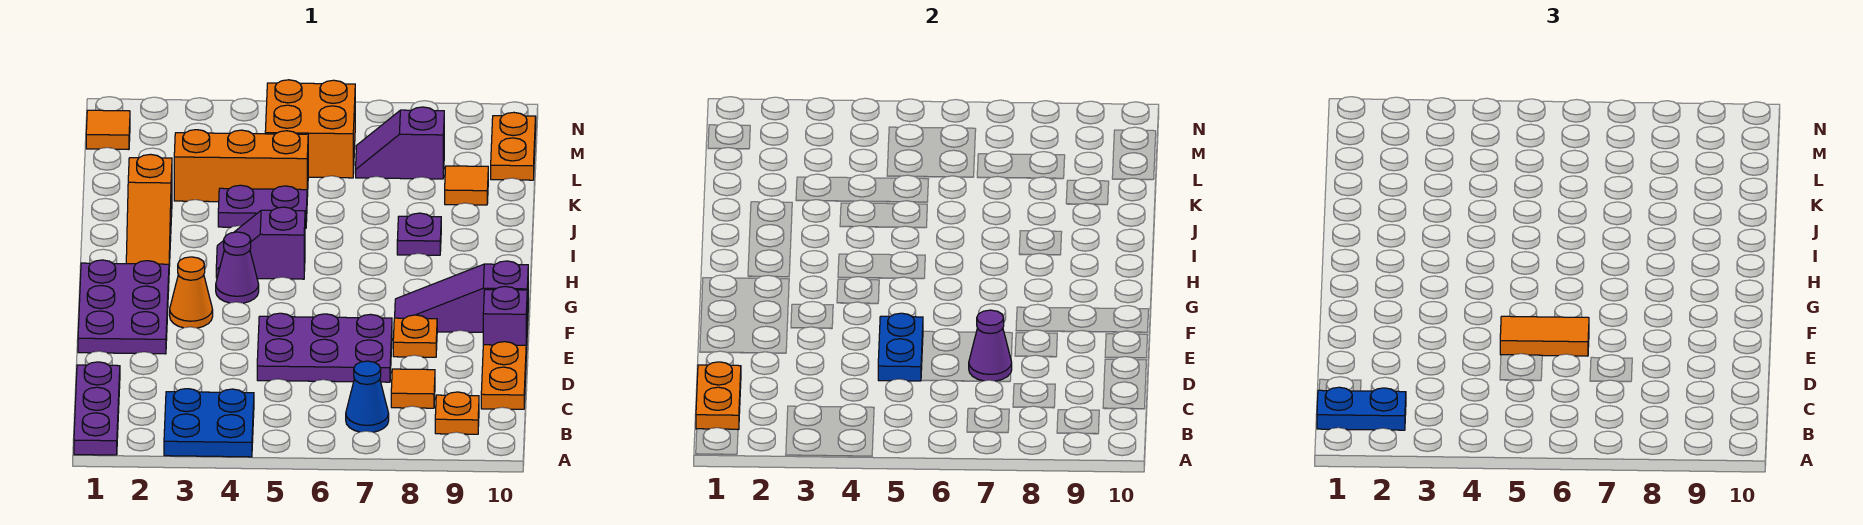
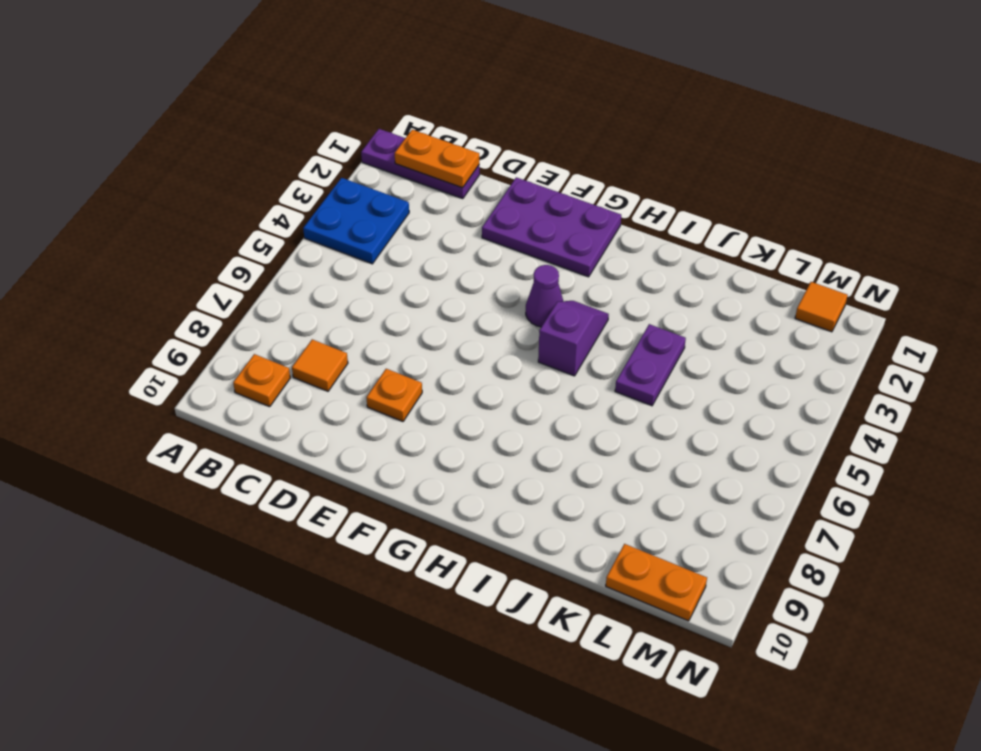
none -> blue 1x1 cone [346,361,389,432]
none -> orange 1x2 plate [481,342,526,409]
none -> purple 2x3 plate [257,313,392,382]

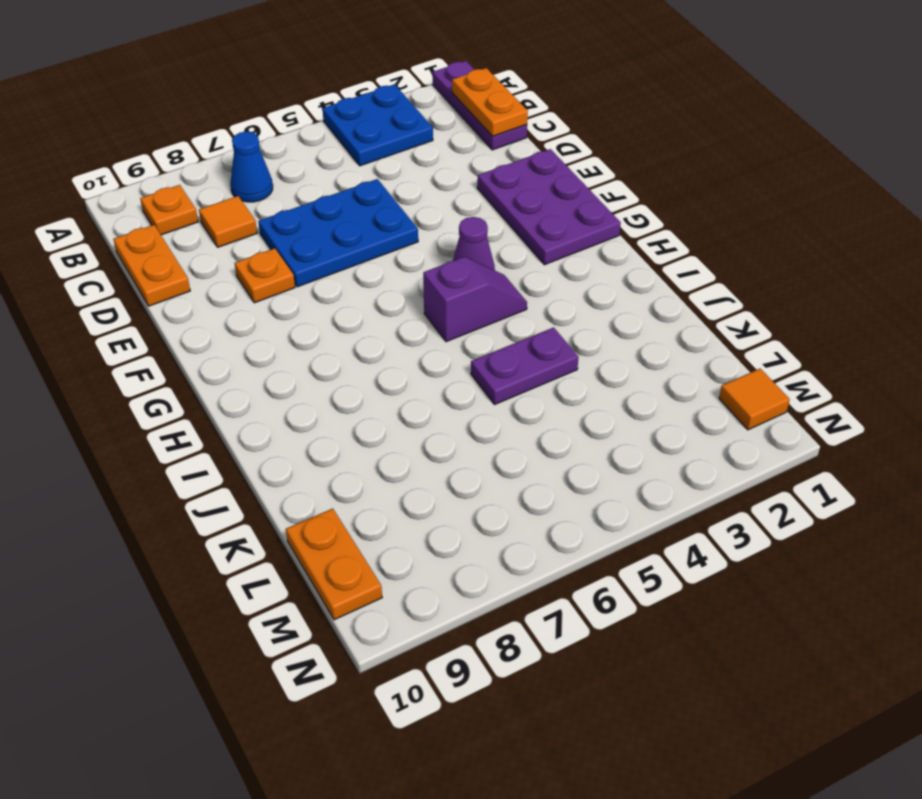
blue 2x3 plate [258,179,418,287] -> purple 2x3 plate [257,313,392,382]
none -> purple 1x1 brick [483,286,527,353]
none -> orange 1x1 cone [170,257,213,328]
none -> purple 1x3 slope [395,261,528,332]

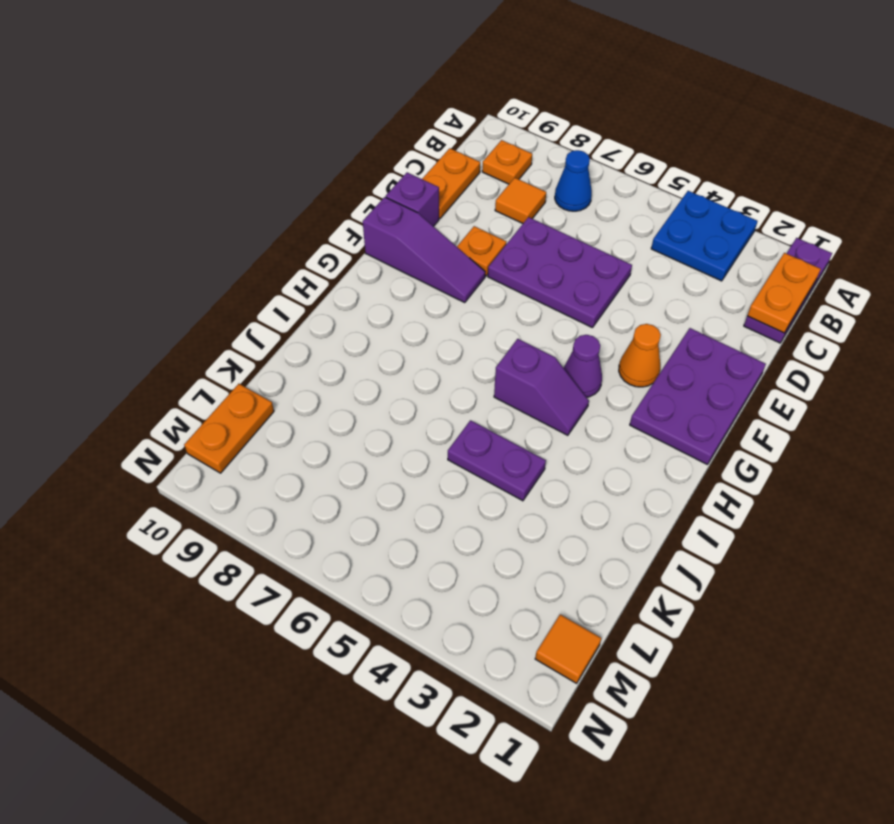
none -> orange 1x3 slope [126,154,172,267]
none -> purple 1x1 plate [397,213,441,255]
none -> orange 1x3 brick [174,130,308,202]

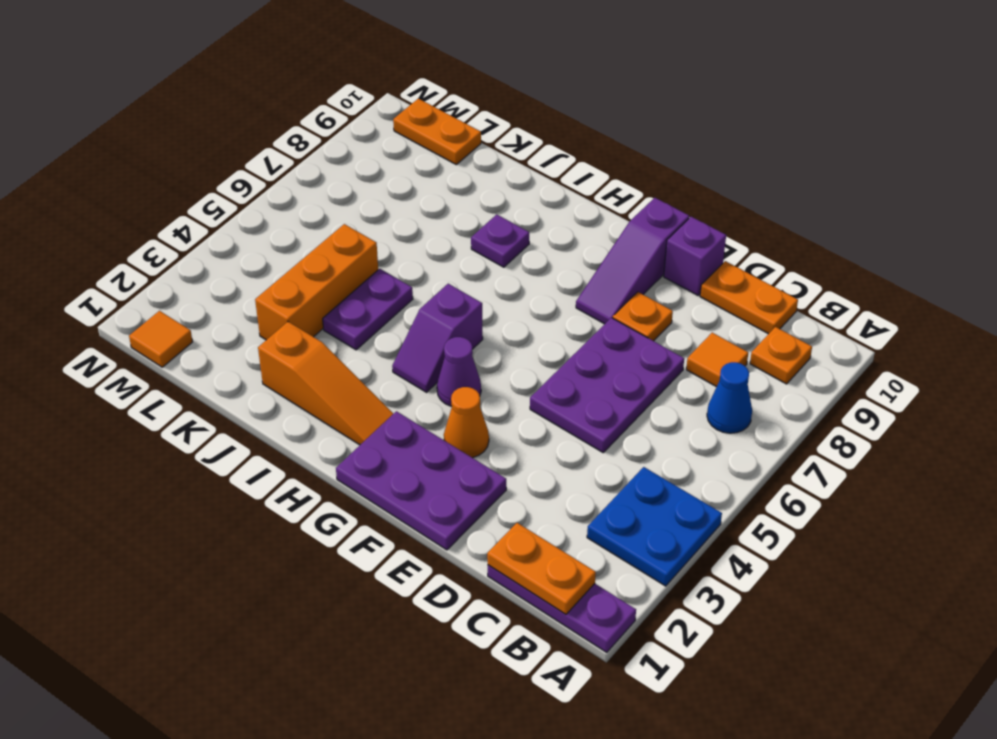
none -> orange 1x1 tile [445,166,488,205]
none -> orange 2x2 brick [265,80,355,178]
none -> purple 1x2 slope [356,107,444,179]

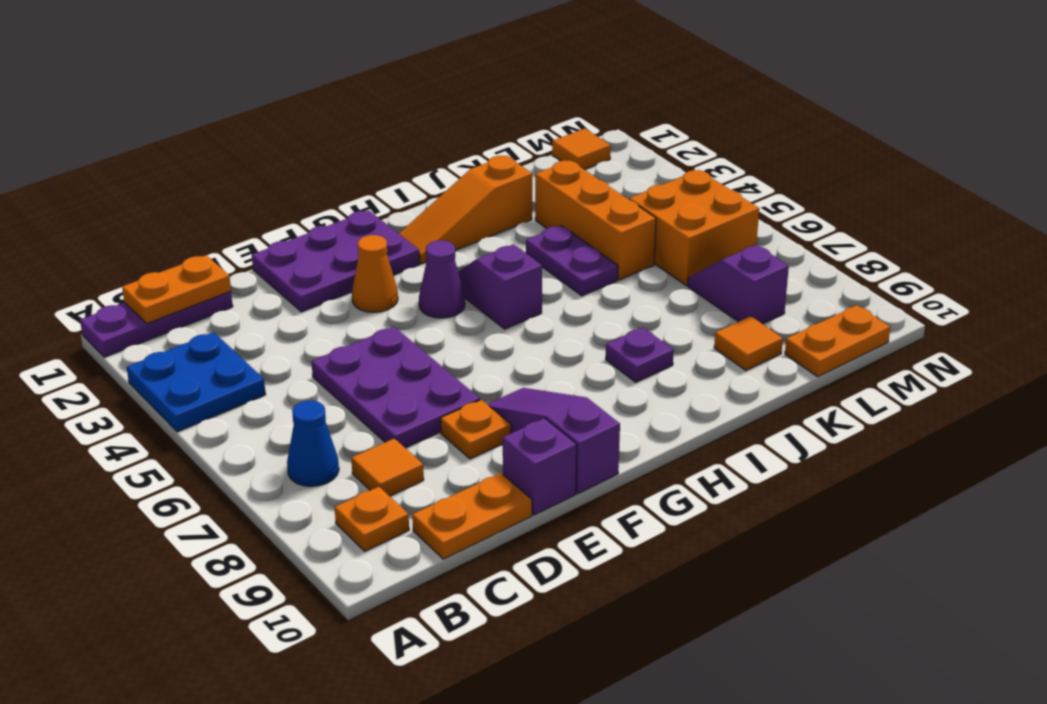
none -> blue 1x2 plate [878,313,923,381]
none -> purple 1x1 cone [969,310,1012,381]
none -> blue 1x2 plate [1317,387,1406,430]

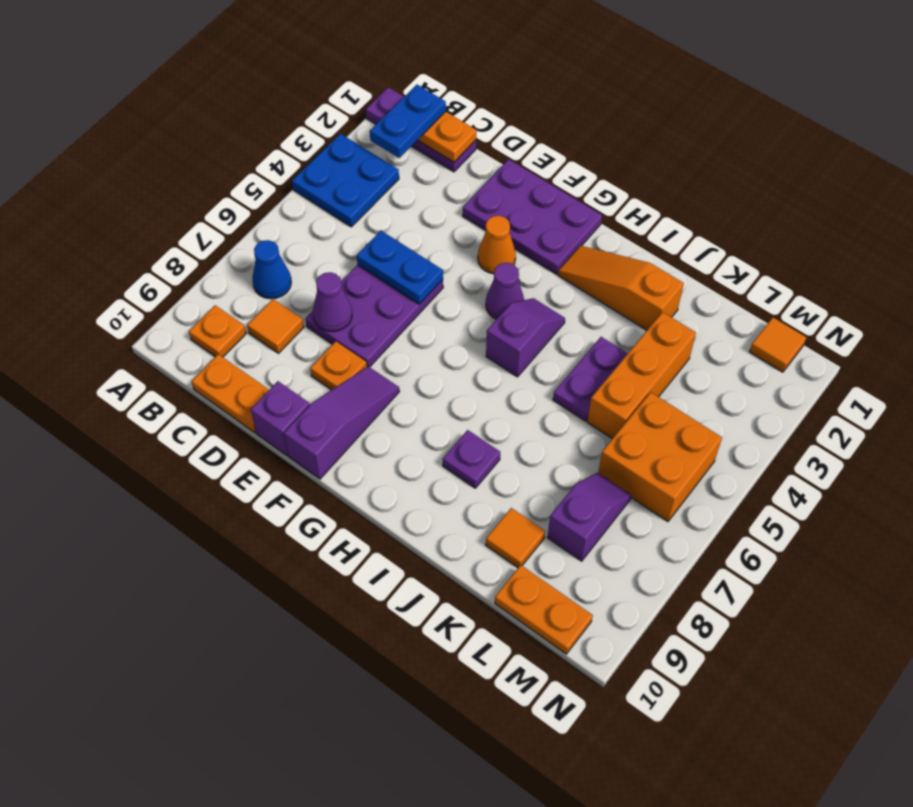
none -> orange 1x2 tile [1500,316,1589,356]

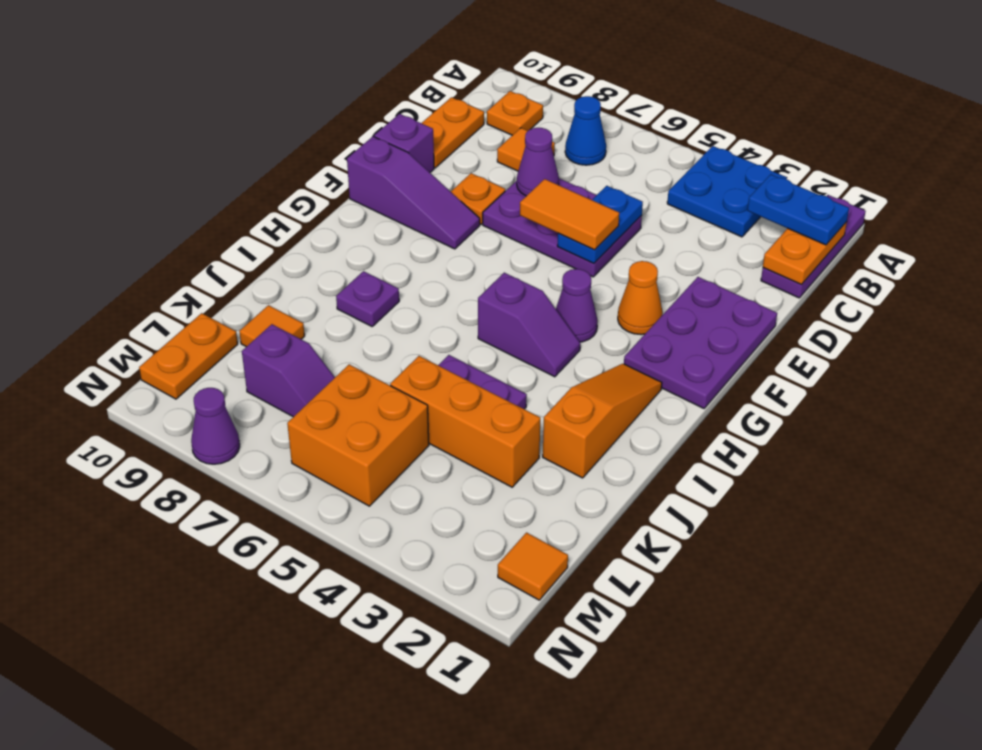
purple 1x1 cone [191,388,240,464] -> none

